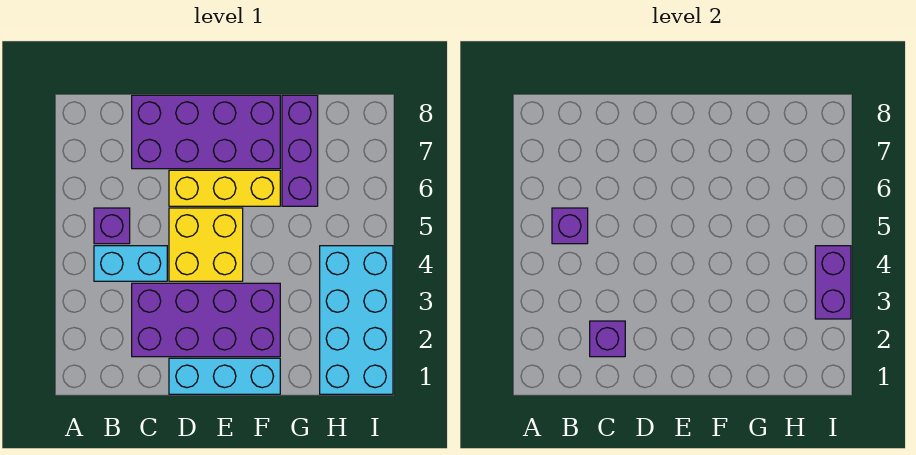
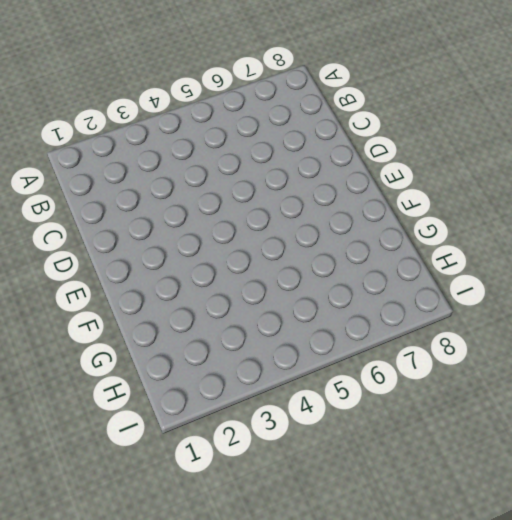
none -> cyan 1x2 brick [94,246,167,281]
none -> purple 1x1 brick [94,208,130,244]
none -> purple 2x4 brick [132,283,280,357]

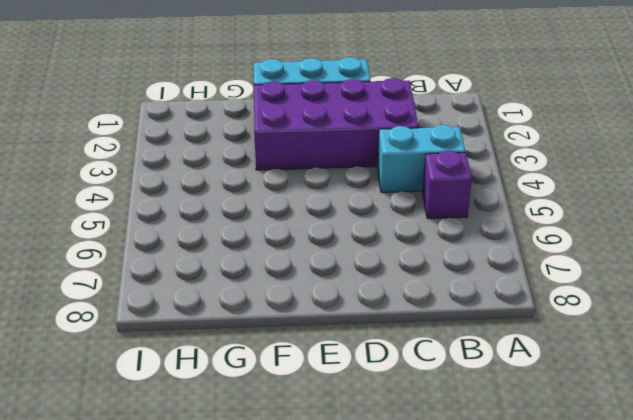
none -> purple 2x4 brick [132,95,280,169]
none -> yellow 2x2 brick [169,208,243,281]
none -> yellow 1x3 brick [169,170,280,206]

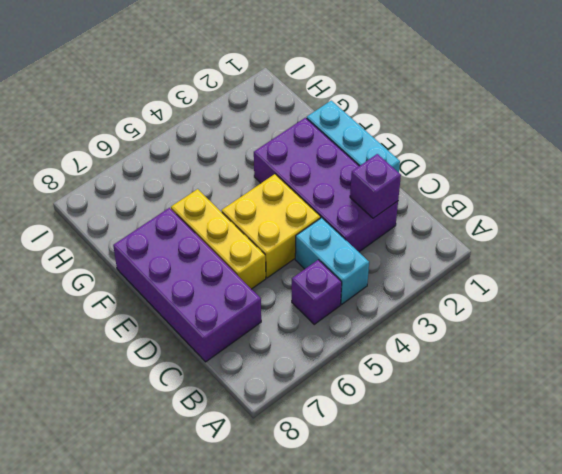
none -> purple 1x3 brick [282,95,318,206]
none -> cyan 2x4 brick [320,246,393,394]
none -> purple 1x1 brick [552,208,588,244]

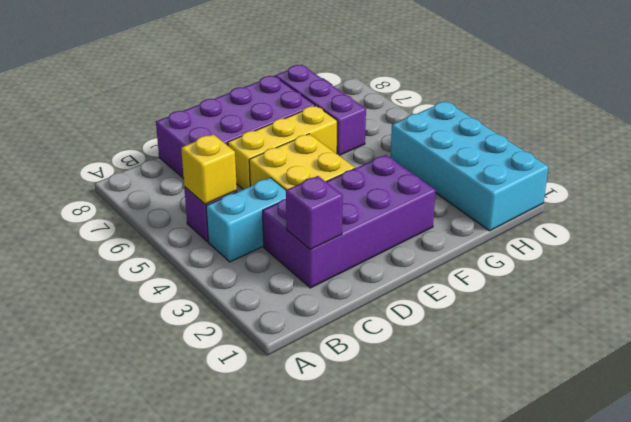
yellow 1x1 brick [181,134,237,204] -> purple 1x1 brick [552,208,588,244]
none -> cyan 1x3 brick [169,358,280,394]
none -> purple 1x2 brick [815,246,851,319]

